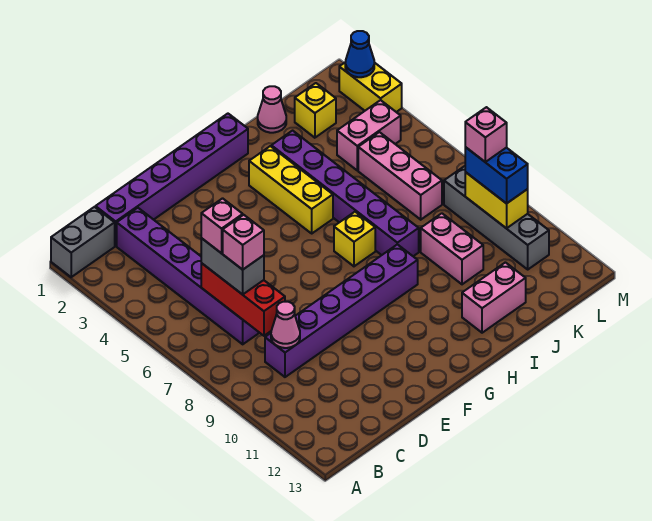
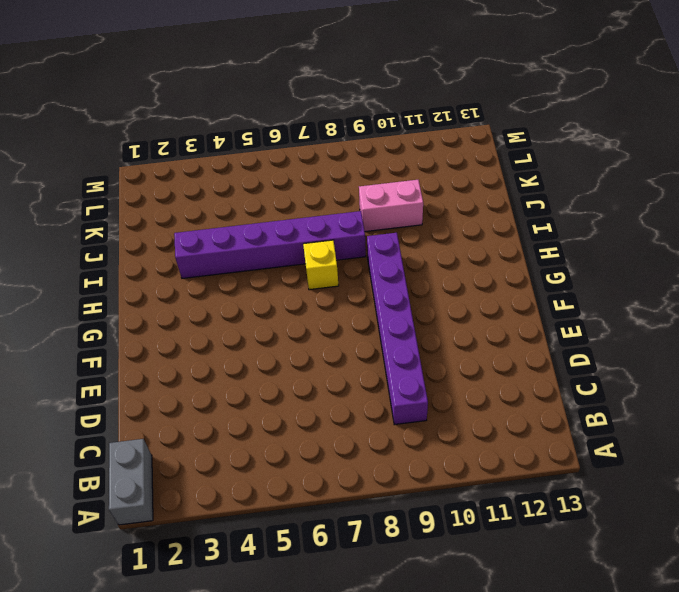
none -> purple 1x6 brick [96,114,248,246]
none -> purple 1x6 brick [117,208,259,344]
none -> yellow 1x3 brick [249,146,333,233]

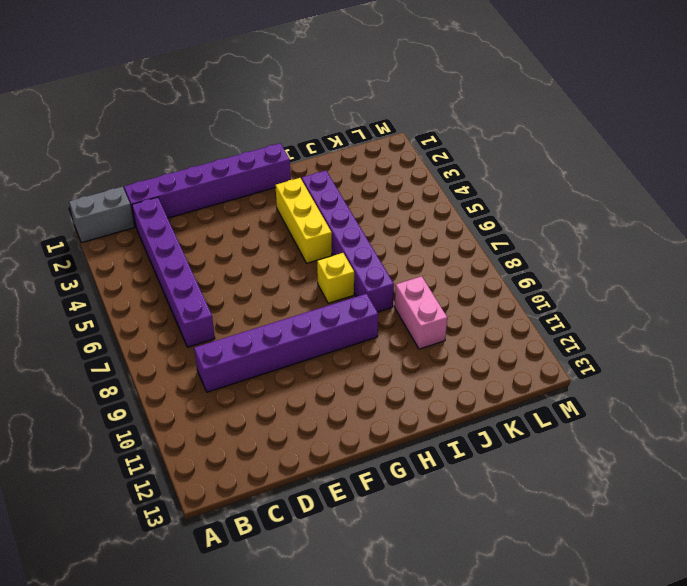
none -> pink 1x2 brick [462,262,526,333]
none -> pink 1x1 cone [258,86,286,133]
none -> yellow 1x1 brick [295,83,336,138]

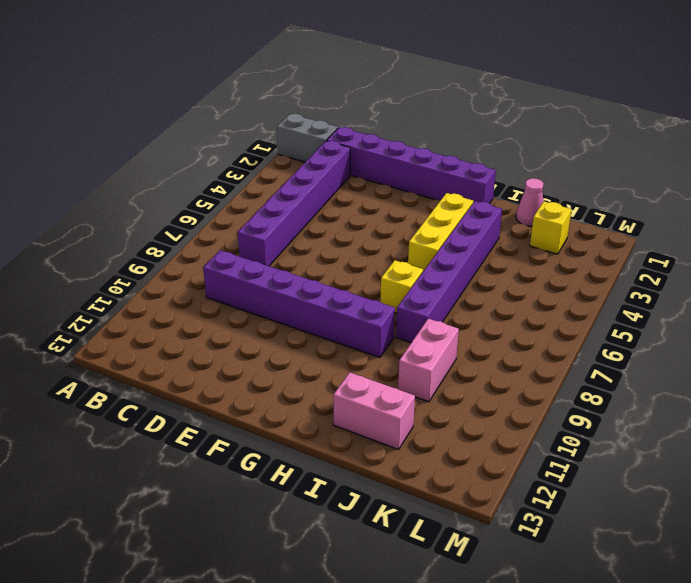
none -> pink 1x2 brick [337,100,401,170]
none -> pink 1x3 brick [358,132,442,220]
none -> grey 1x4 brick [444,166,549,269]

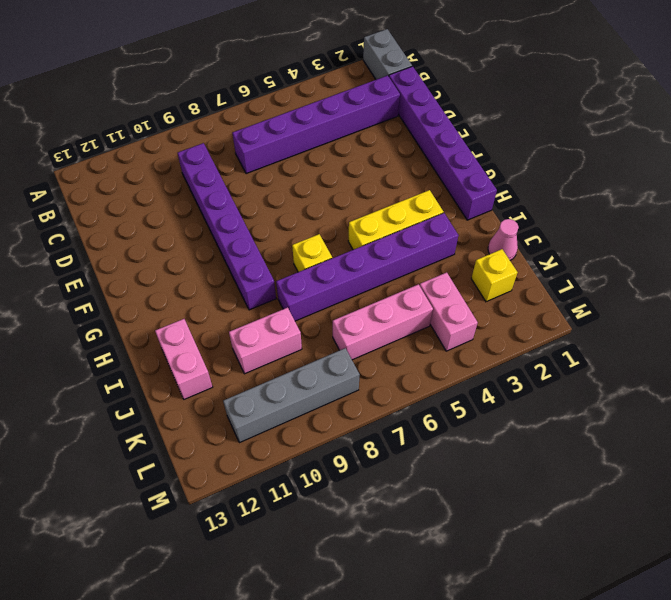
none -> yellow 1x2 brick [339,62,402,112]
none -> red 1x3 brick [201,263,285,336]
none -> pink 1x1 cone [271,302,300,348]

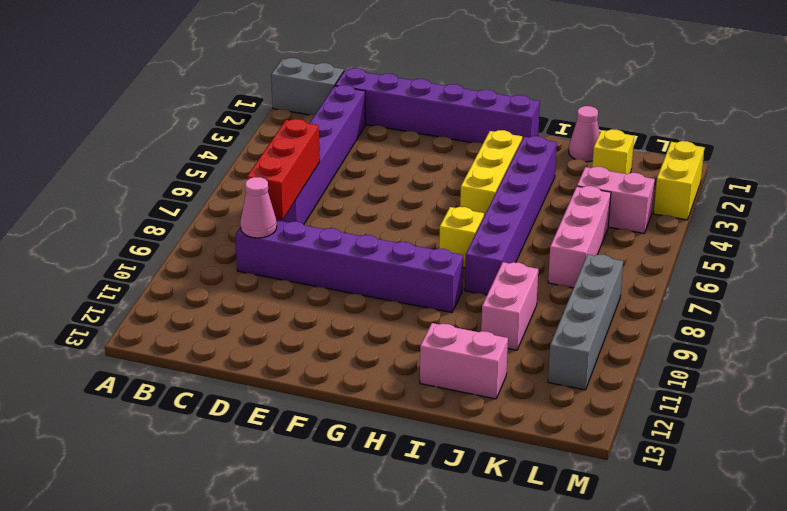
none -> yellow 1x2 brick [465,172,528,228]
none -> blue 1x1 cone [345,31,374,77]
none -> grey 1x2 brick [201,238,264,295]

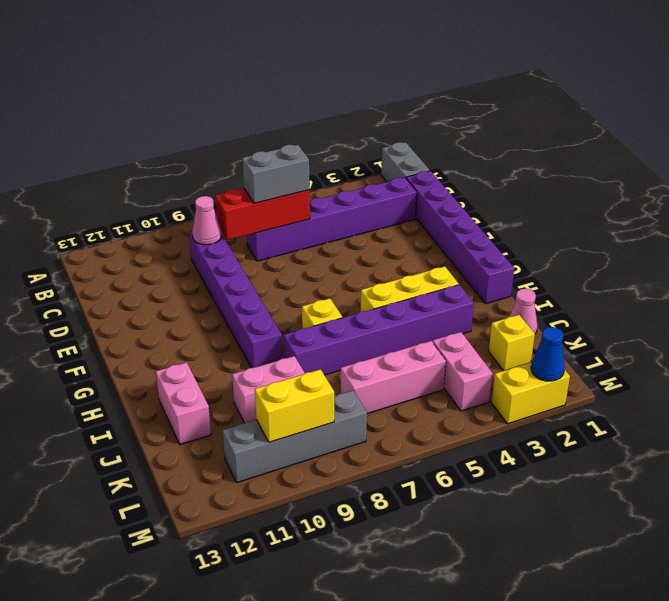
none -> blue 1x2 brick [465,147,528,204]
none -> pink 1x1 brick [201,198,243,253]
none -> pink 1x1 brick [223,215,264,270]

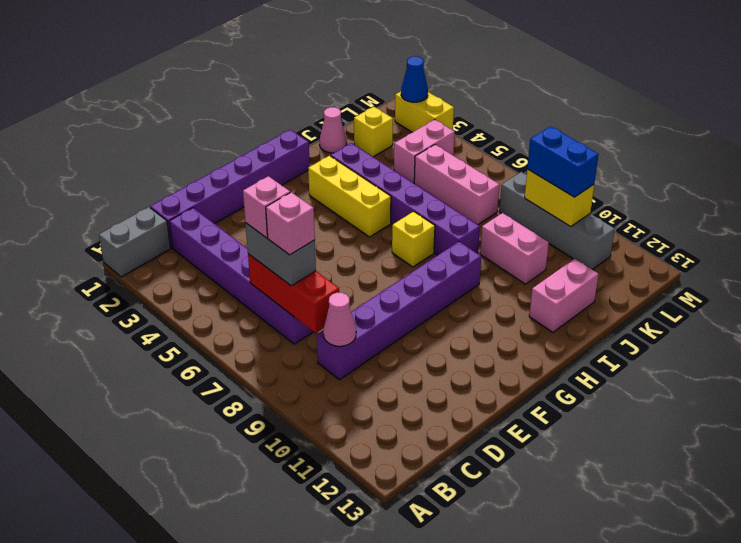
none -> pink 1x1 brick [465,107,507,162]

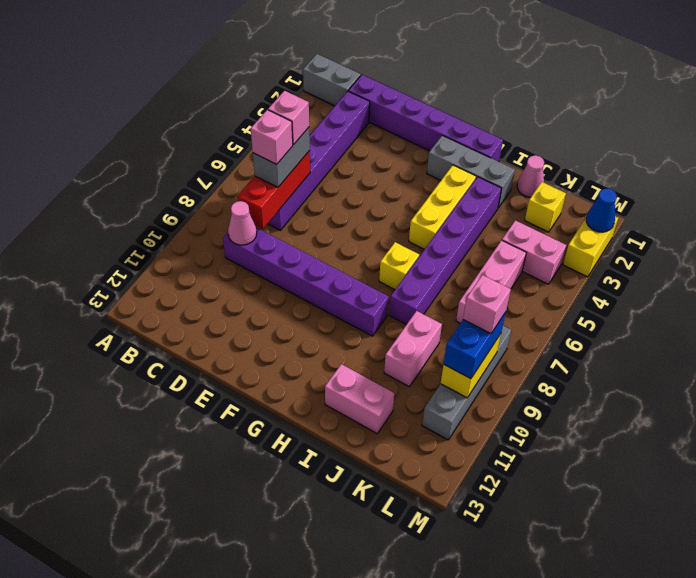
grey 1x3 brick [427,135,515,208] -> none

